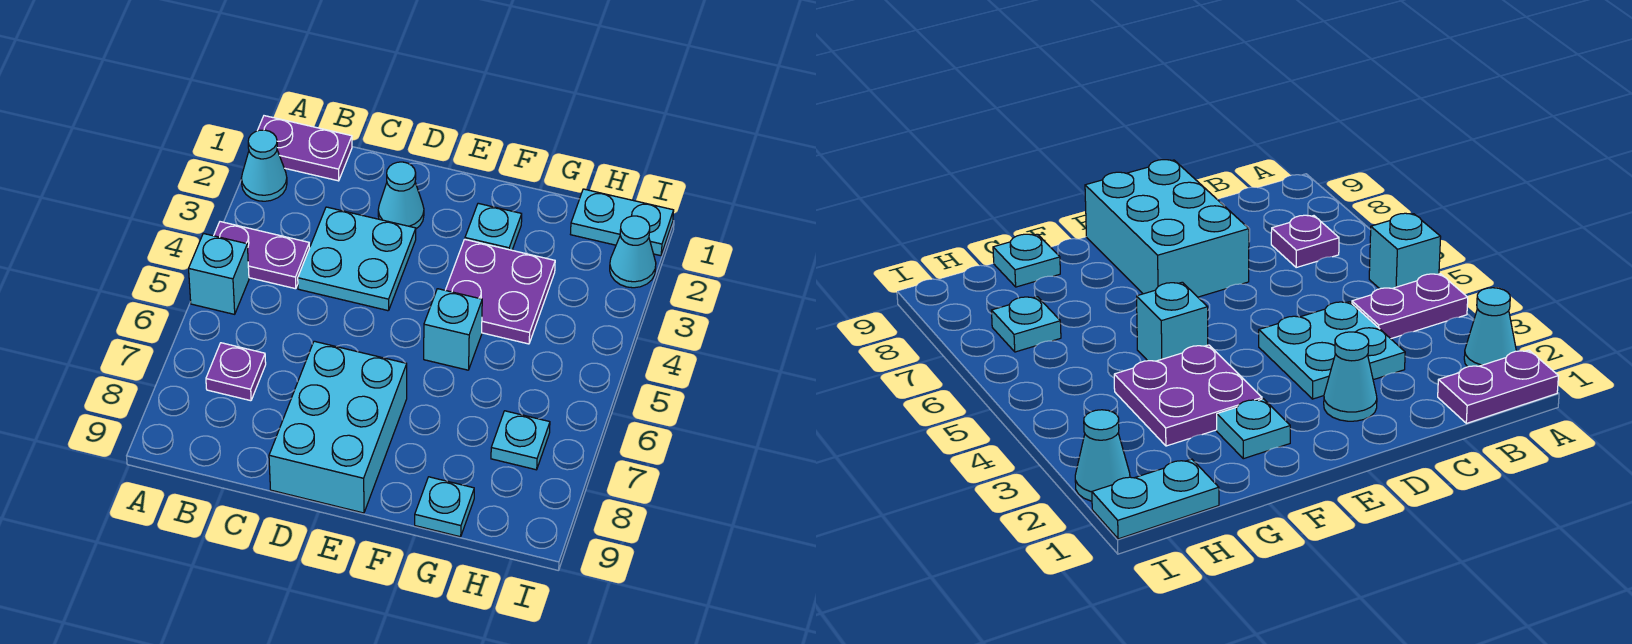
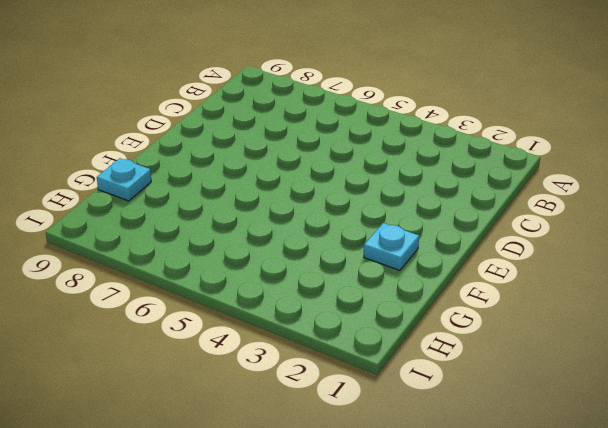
none -> purple 1x2 plate [257,116,352,181]
none -> cyan 1x1 cone [241,130,287,201]
none -> purple 1x2 plate [214,222,310,289]

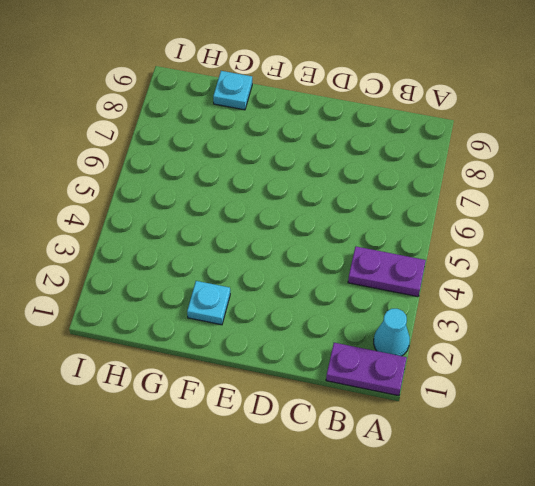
none -> cyan 1x1 brick [189,233,249,314]
none -> purple 1x1 plate [206,343,266,401]
none -> cyan 2x2 plate [298,207,416,311]

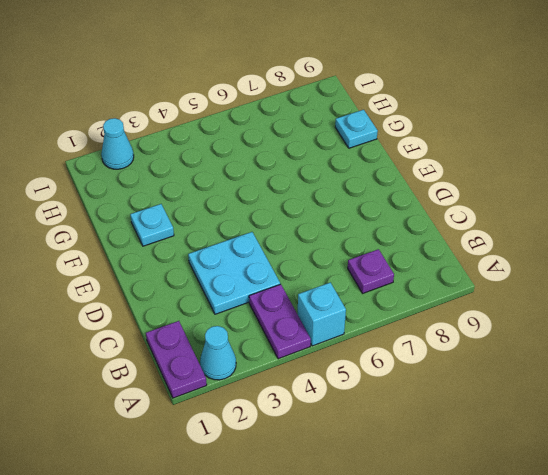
none -> cyan 1x1 cone [378,162,424,229]
none -> cyan 2x3 brick [269,341,407,513]
none -> purple 2x2 plate [446,239,555,344]

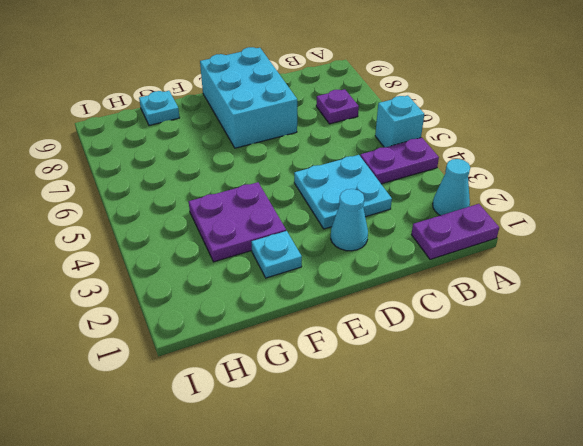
none -> cyan 1x1 brick [424,289,482,370]
none -> cyan 1x2 plate [571,189,674,256]
none -> cyan 1x1 plate [491,411,550,470]

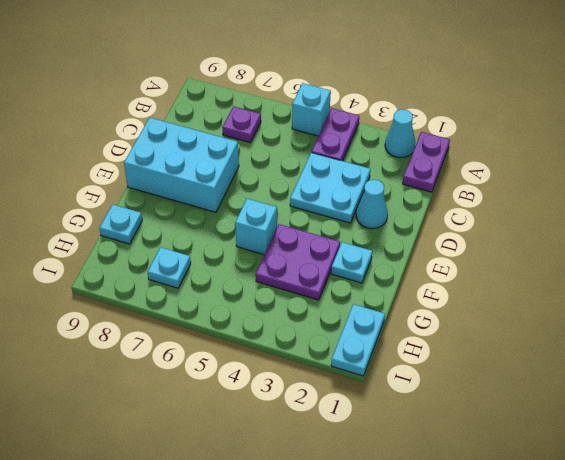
none -> cyan 1x1 cone [610,216,656,288]

